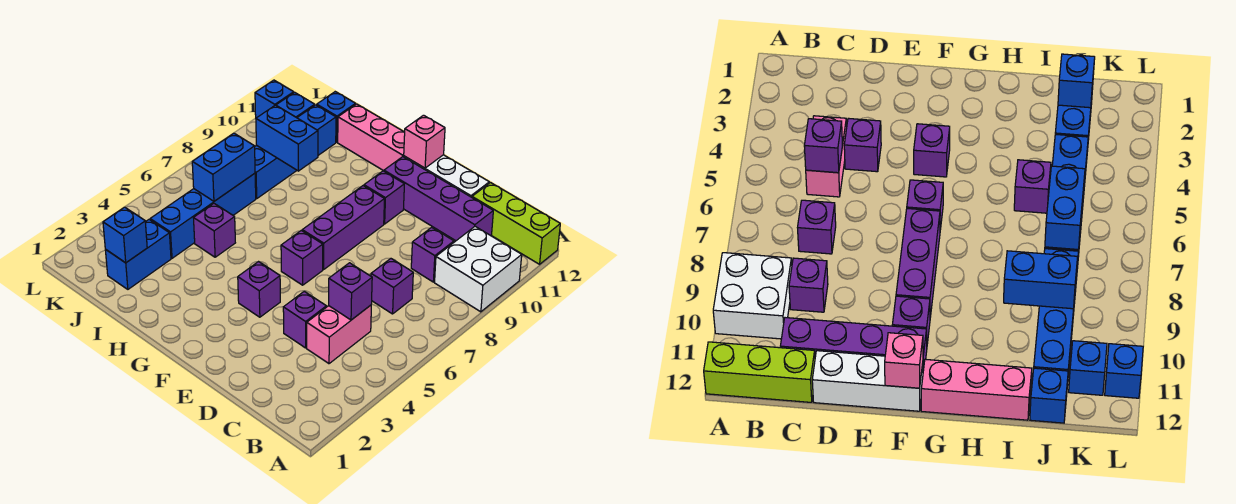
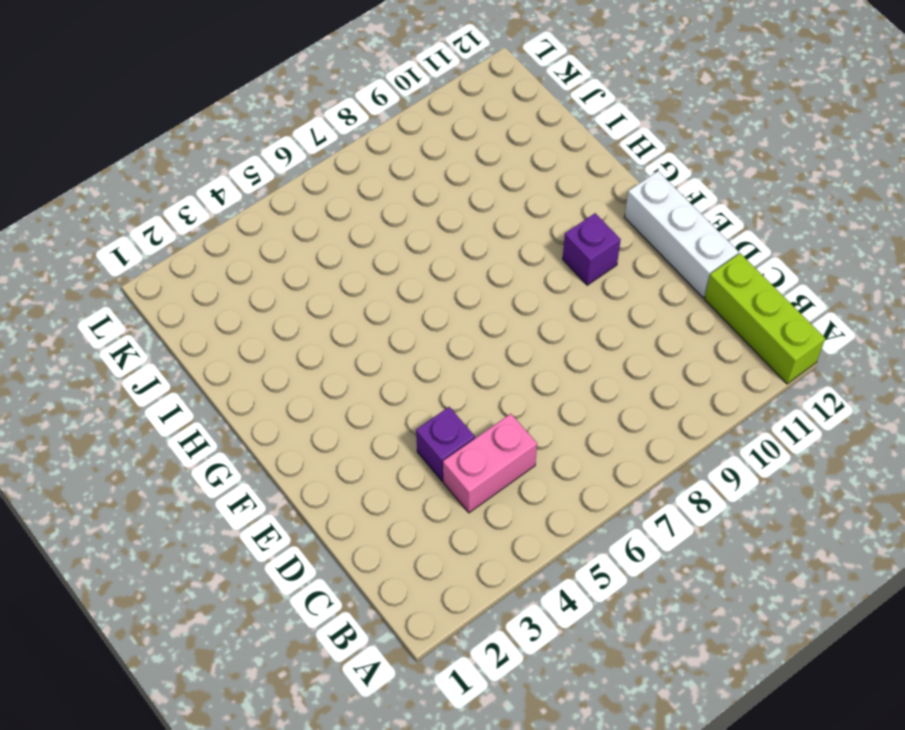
none -> white 2x2 brick [435,226,522,312]
none -> purple 1x1 brick [371,259,413,314]
none -> purple 1x1 brick [411,227,454,282]

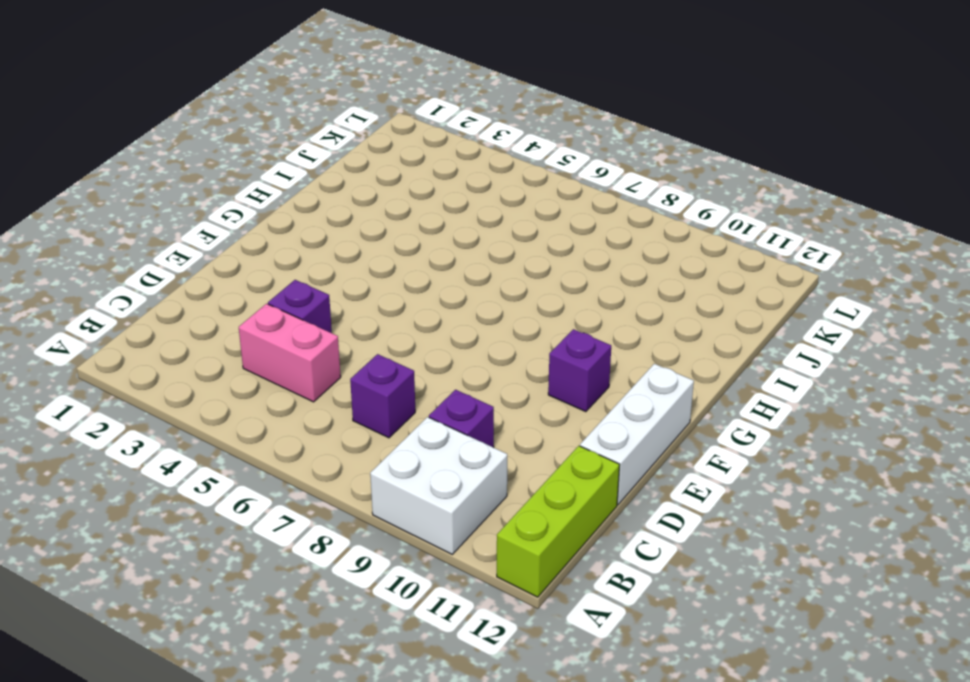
none -> purple 1x4 brick [384,157,493,241]
none -> purple 1x1 brick [238,262,280,317]
none -> purple 1x1 brick [281,230,323,285]

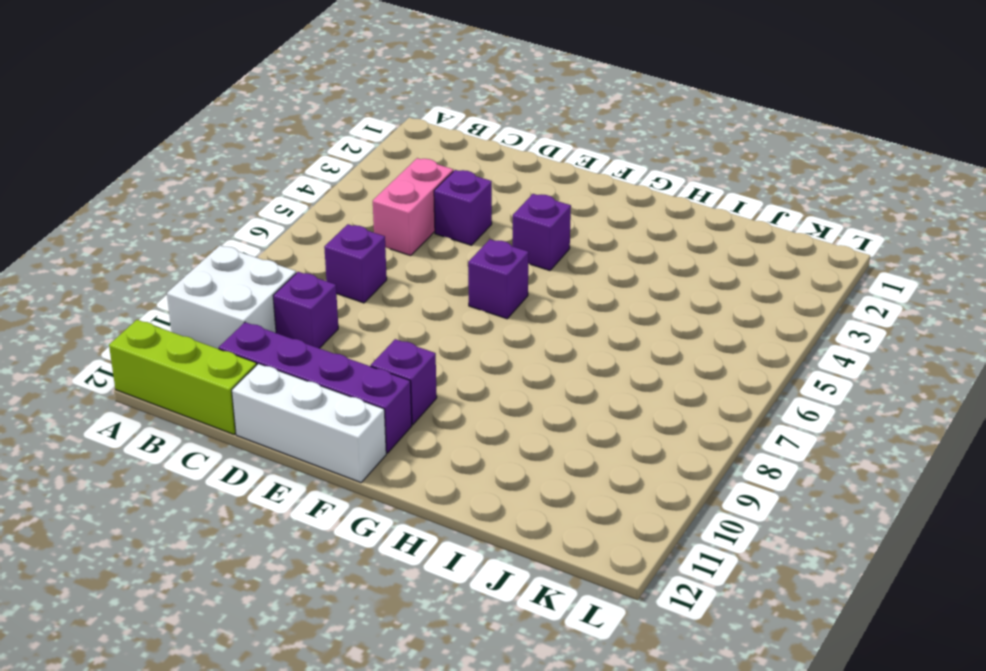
none -> purple 1x3 brick [302,186,385,270]
none -> pink 1x3 brick [338,104,405,171]
none -> purple 1x1 brick [194,204,235,257]

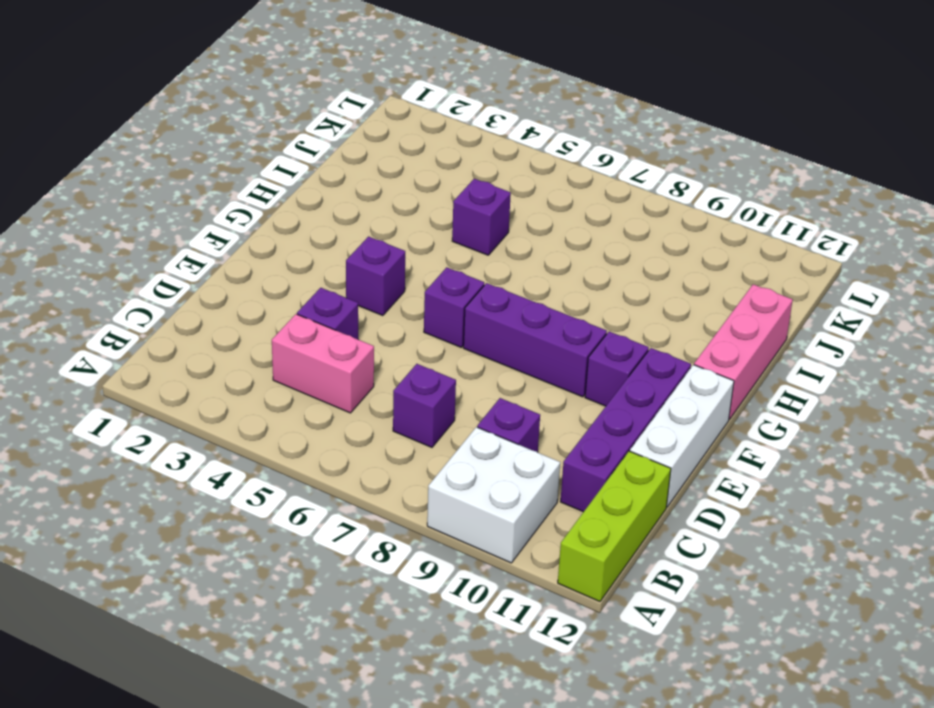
none -> blue 1x2 brick [105,220,171,289]
none -> blue 1x4 brick [150,173,256,258]
none -> blue 1x4 brick [255,105,336,199]

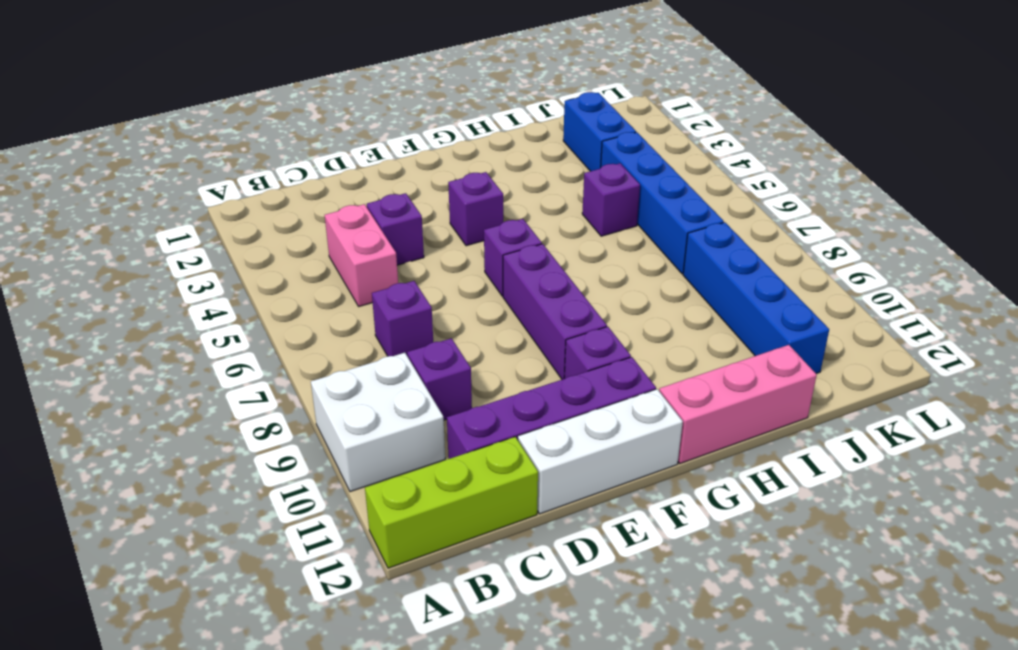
none -> blue 1x1 brick [317,92,356,142]
none -> blue 1x1 brick [276,92,315,118]
none -> blue 1x1 brick [255,80,294,118]

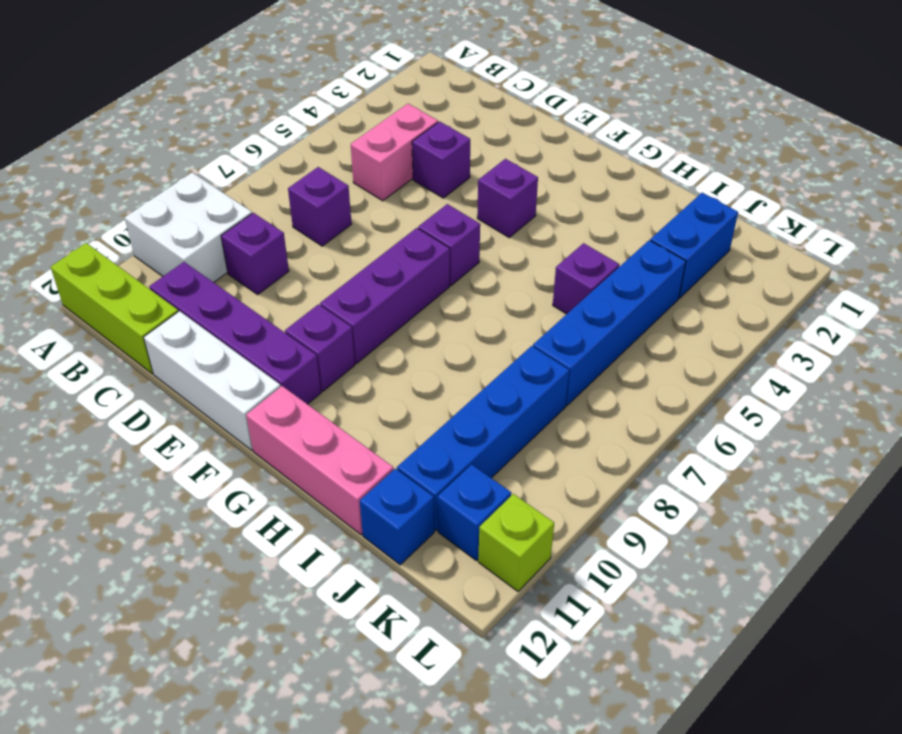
lime 1x1 brick [478,494,554,591] -> blue 1x1 brick [255,80,294,118]
none -> purple 1x1 brick [329,263,372,320]
none -> pink 1x1 brick [404,115,445,168]
none -> blue 1x2 brick [256,105,318,171]

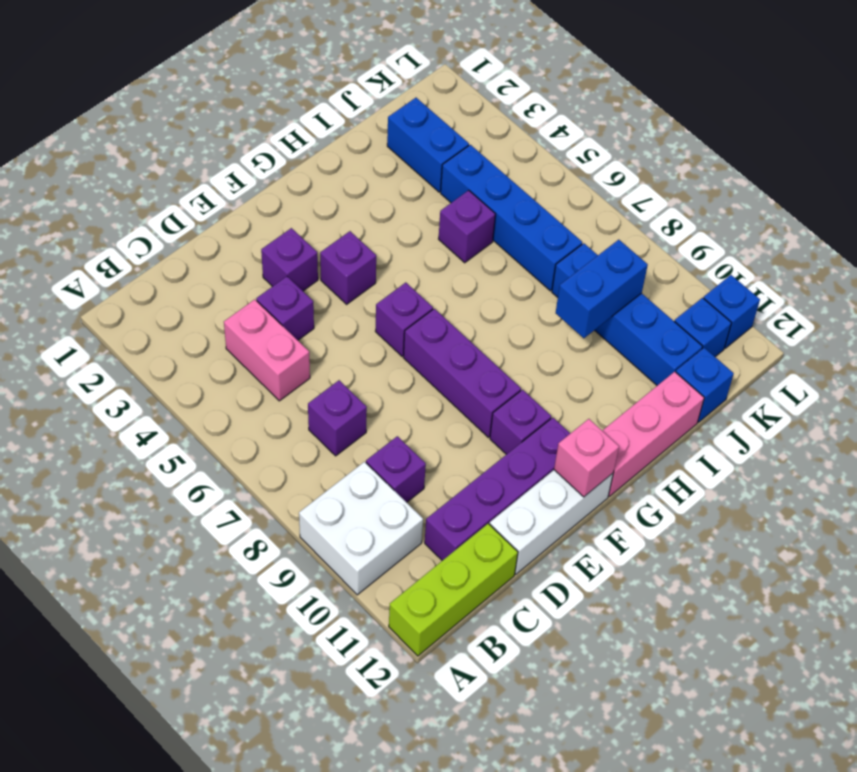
purple 1x1 brick [261,228,318,291] -> purple 1x1 brick moved to [329,263,372,320]
none -> blue 1x1 brick [103,207,147,263]
none -> blue 1x2 brick [192,133,255,201]

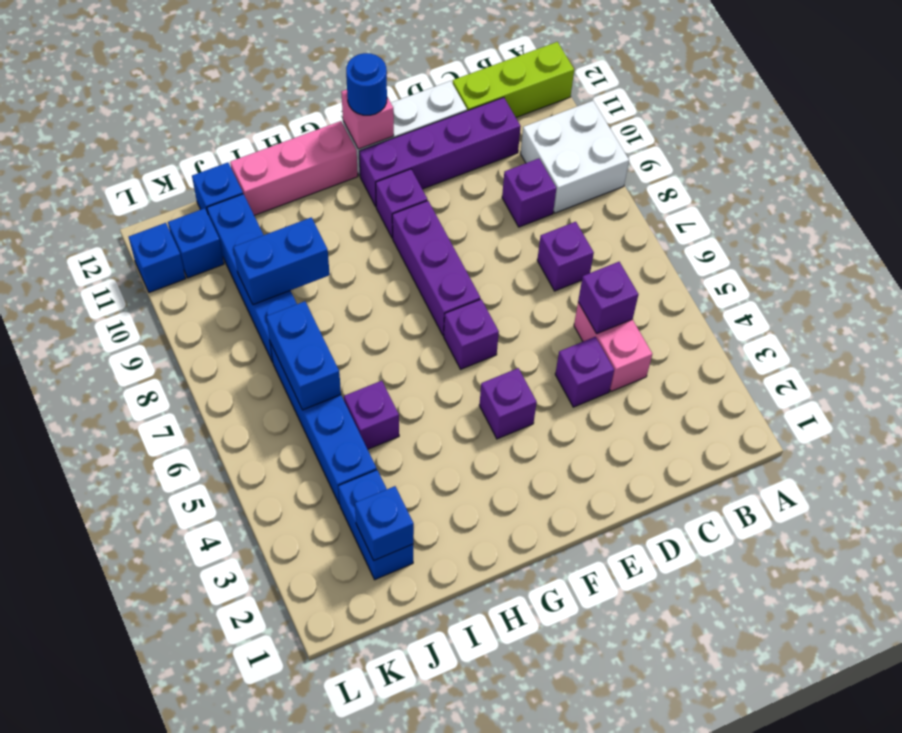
blue 1x1 round brick [346,53,387,115] -> none

